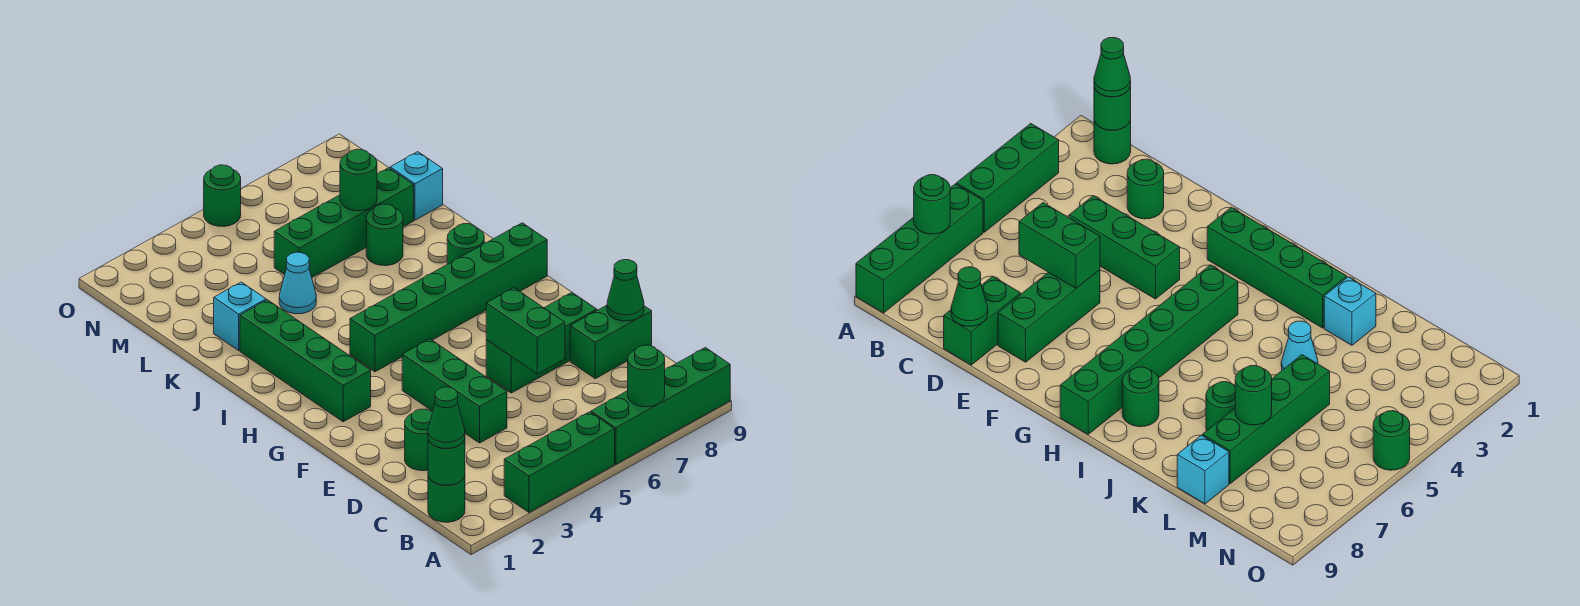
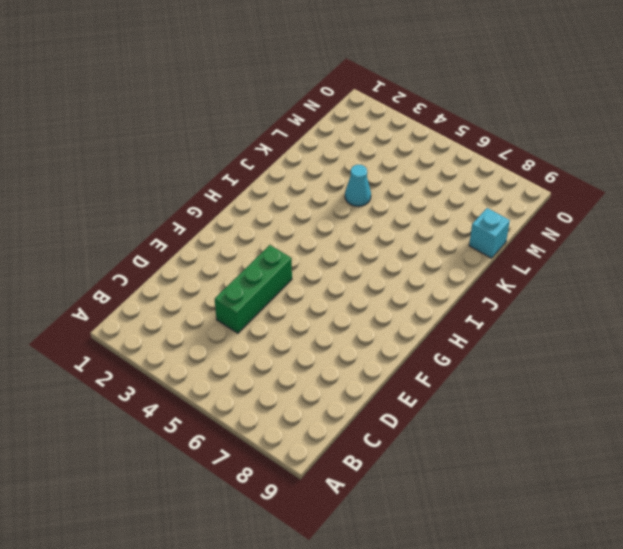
none -> green 1x3 brick [504,412,615,512]
none -> green 1x4 brick [591,347,730,464]
none -> green 1x1 round brick [428,477,465,522]

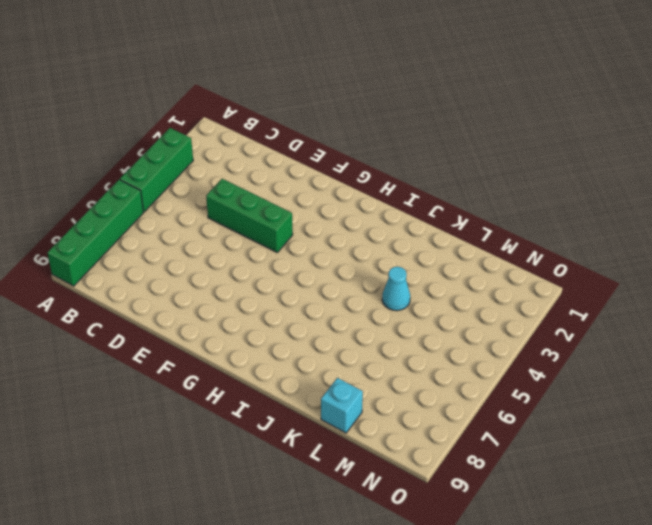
none -> green 1x1 round brick [428,477,465,522]
none -> green 1x1 round brick [405,409,433,471]
none -> green 1x2 brick [570,305,652,379]

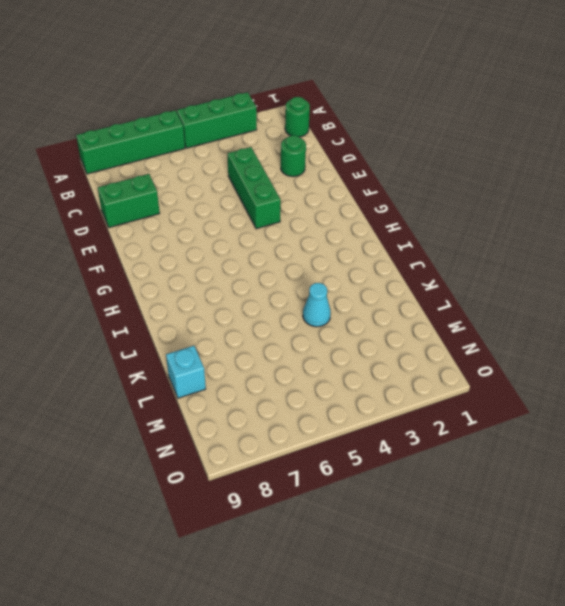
none -> green 1x3 brick [486,292,597,393]
none -> green 1x4 brick [240,300,371,422]
none -> green 1x6 brick [350,223,547,372]

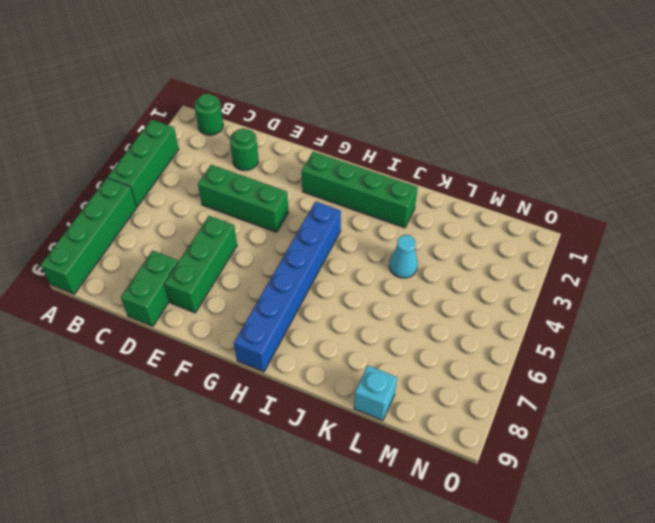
blue 1x6 brick [234,201,341,372] -> green 1x6 brick [350,223,547,372]
none -> green 1x1 round brick [447,224,484,264]
none -> cyan 1x1 brick [214,282,266,350]
none -> green 1x1 round brick [366,204,403,266]

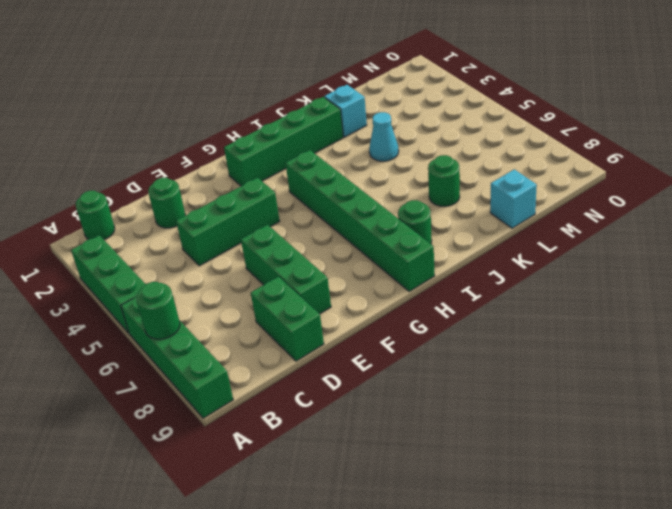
none -> green 1x4 brick [274,168,414,277]
none -> green 1x1 round brick [204,165,241,226]
none -> green 1x1 round brick [428,440,465,485]

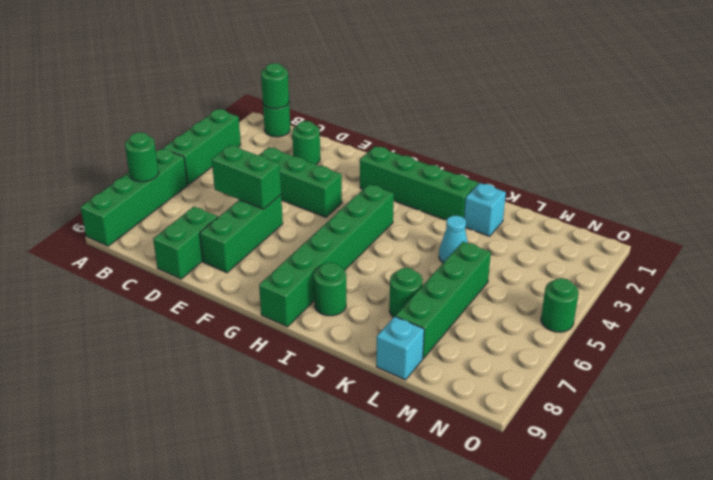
none -> green 1x1 cone [607,260,644,321]
none -> green 1x1 round brick [340,149,377,211]
none -> green 1x1 cone [428,387,465,448]

